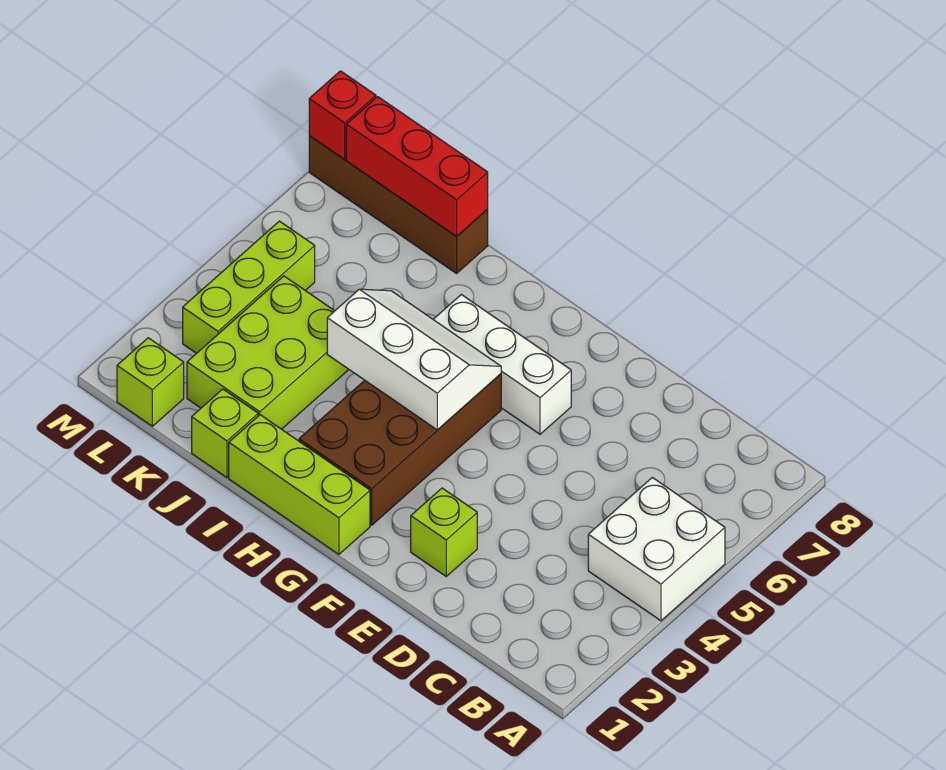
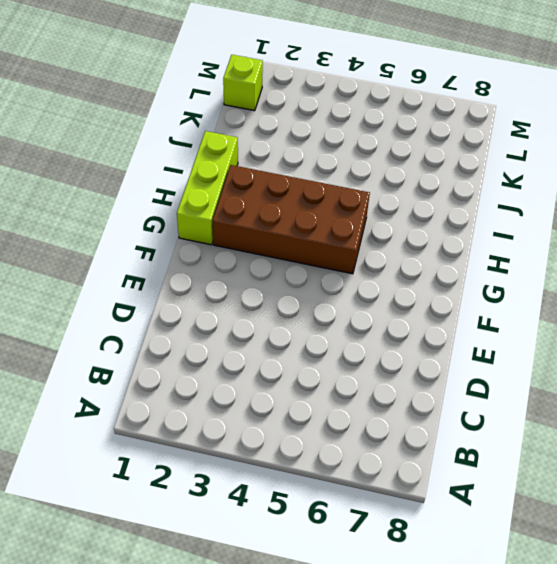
none -> white 2x2 brick [588,478,725,621]
none -> lime 1x1 brick [411,488,477,576]
none -> white 1x3 brick [433,295,571,434]

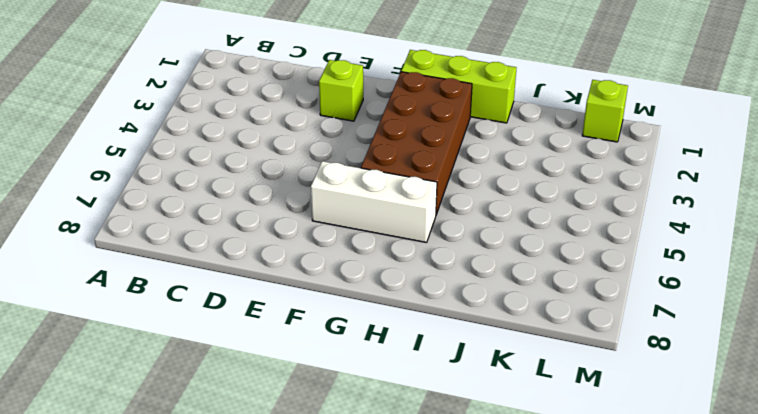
none -> white 2x2 brick [588,478,725,621]
none -> lime 1x1 brick [192,389,258,477]
none -> lime 2x3 brick [187,276,349,429]

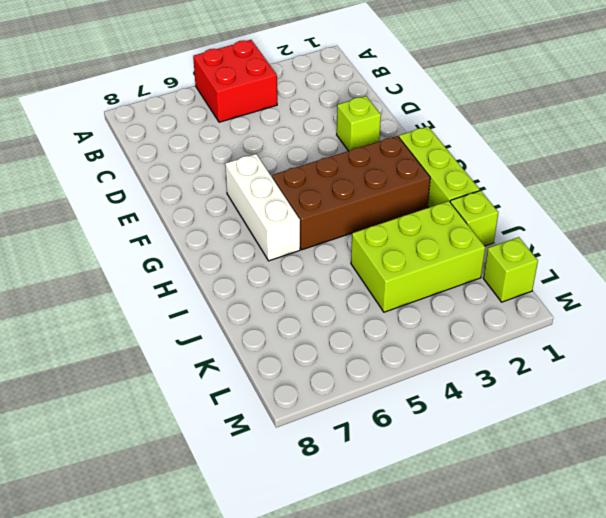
red 2x2 brick [193,40,277,122] -> white 2x2 brick [588,478,725,621]
none -> brown 1x4 brick [309,136,488,274]
none -> lime 1x3 brick [183,221,315,353]
none -> white 2x3 slope [327,289,501,430]

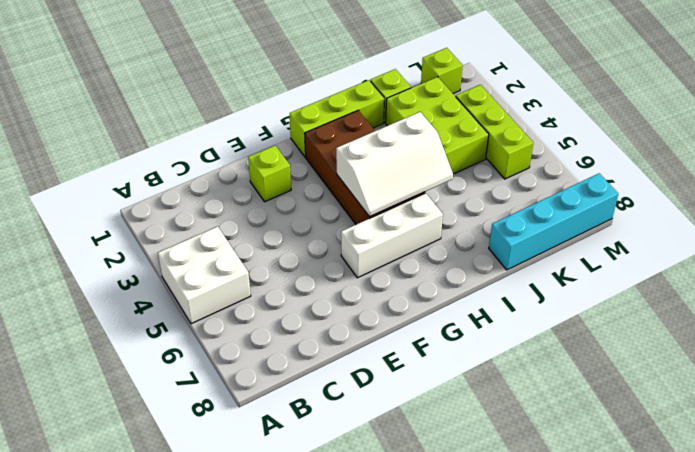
cyan 1x4 brick [489,173,618,270] -> brown 1x4 brick [309,136,488,274]
none -> red 1x3 brick [346,97,488,237]
none -> red 1x1 brick [309,71,376,160]

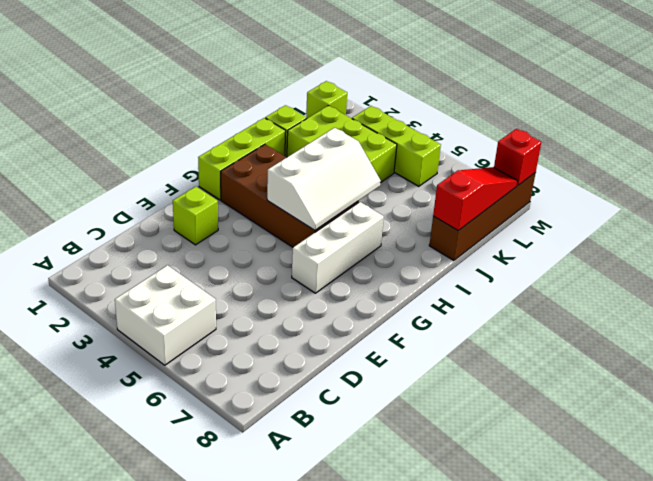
red 1x3 slope [433,167,518,231] -> red 1x3 brick [346,97,488,237]

